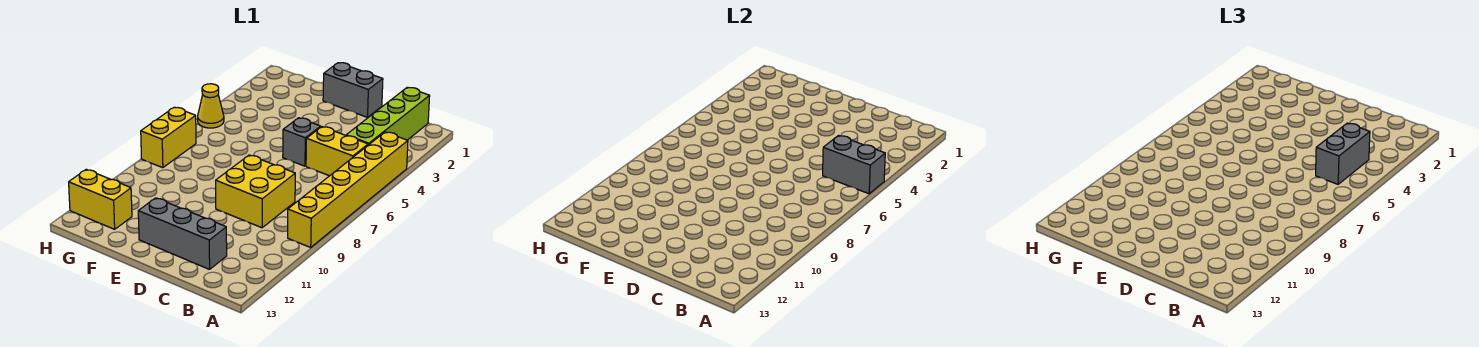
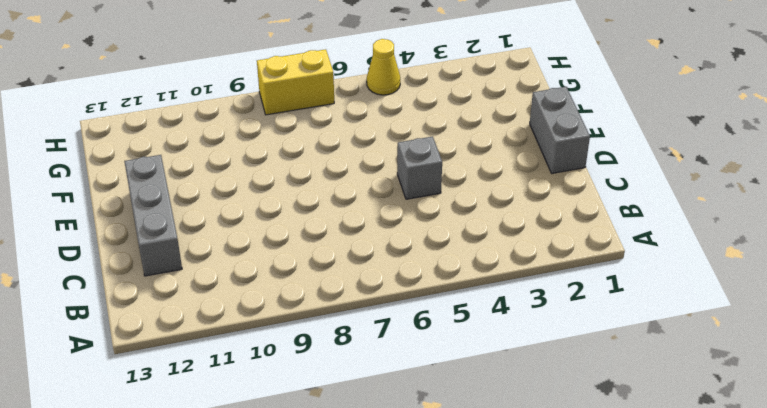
none -> yellow 1x6 brick [288,132,408,247]
none -> lime 1x4 brick [346,87,430,145]
none -> yellow 1x2 brick [306,127,368,176]

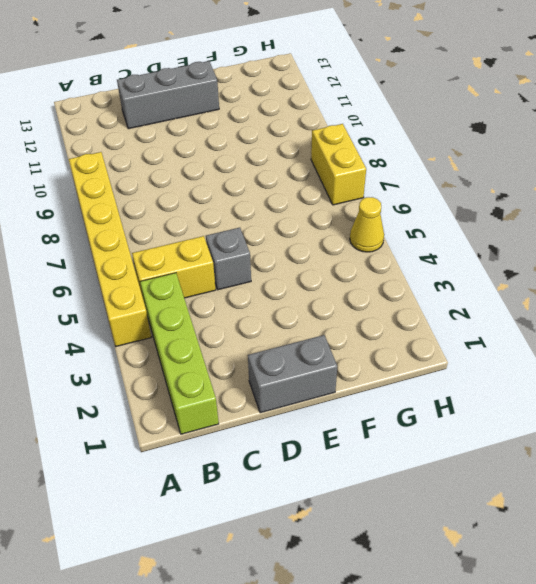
none -> yellow 2x2 brick [216,155,295,228]
none -> yellow 1x2 brick [69,169,132,229]
none -> grey 1x2 brick [823,136,885,194]

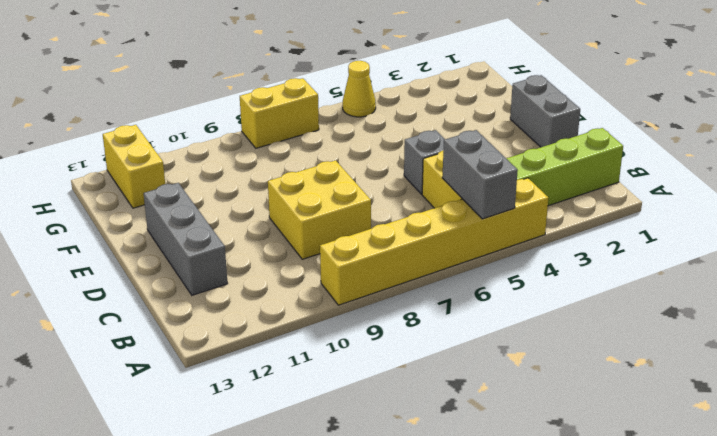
none -> grey 1x2 brick [1316,123,1370,184]

